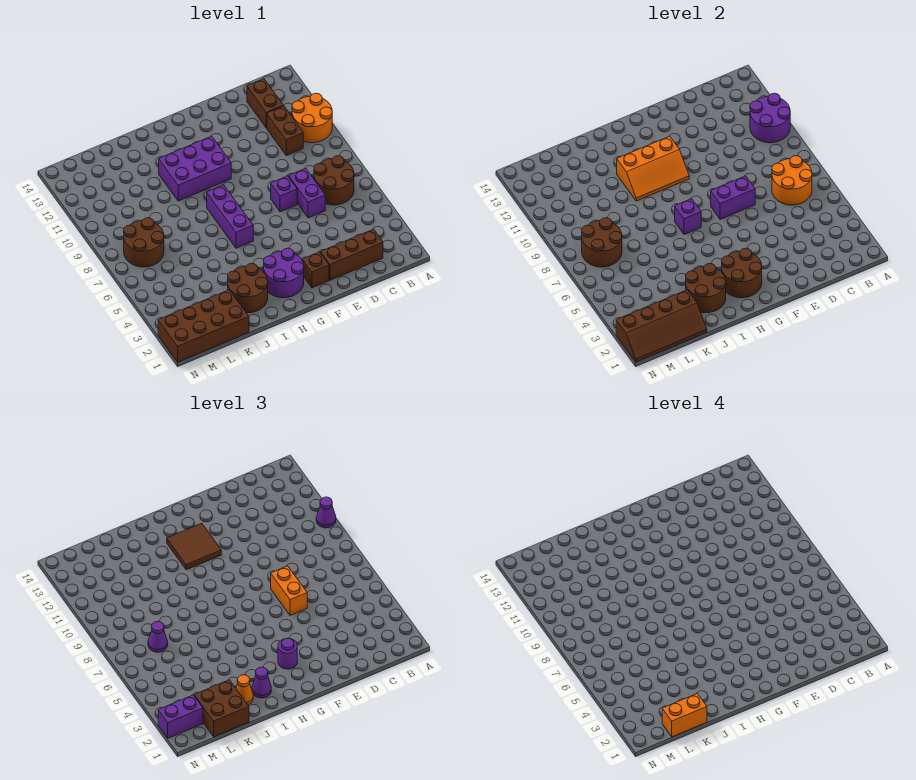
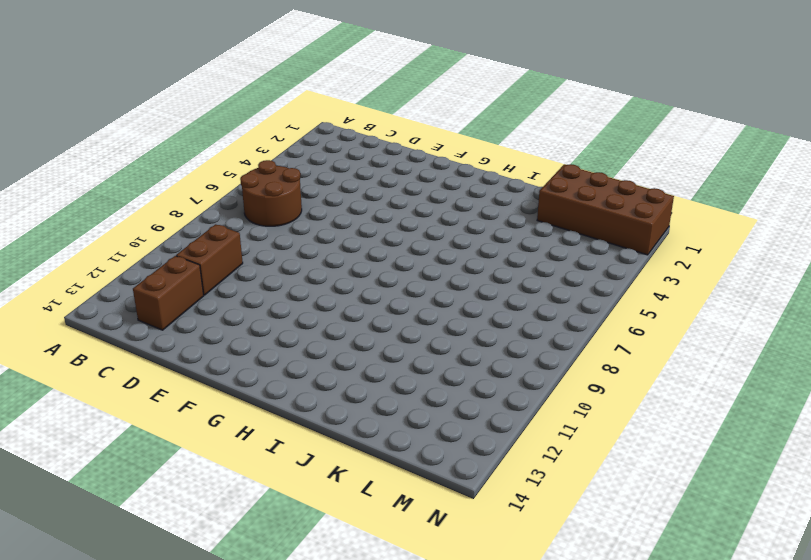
none -> orange 2x2 round brick [292,93,332,143]
none -> brown 1x3 brick [320,229,383,280]
none -> purple 1x2 brick [289,168,325,218]
none -> purple 1x1 brick [271,176,297,212]

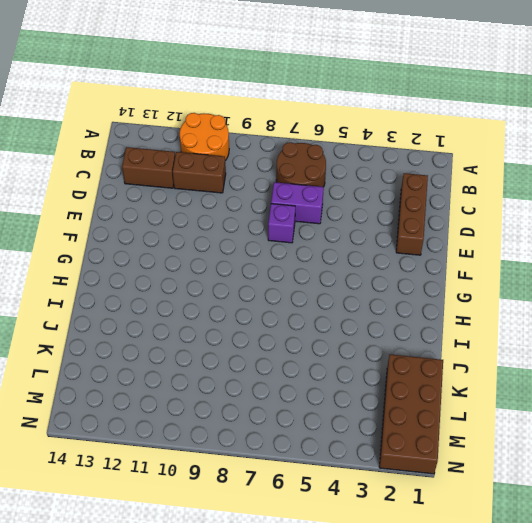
none -> brown 1x1 brick [302,252,329,288]
none -> purple 2x2 round brick [264,248,304,298]
none -> purple 2x3 brick [159,136,231,201]
none -> purple 1x3 brick [207,185,253,248]

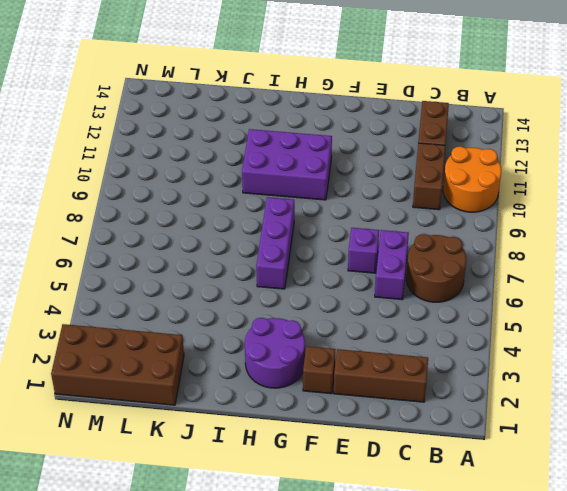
none -> brown 2x2 round brick [228,264,268,313]
none -> brown 2x2 round brick [124,218,164,267]
none -> purple 2x2 round brick [750,93,790,143]
none -> orange 2x2 round brick [772,156,812,205]

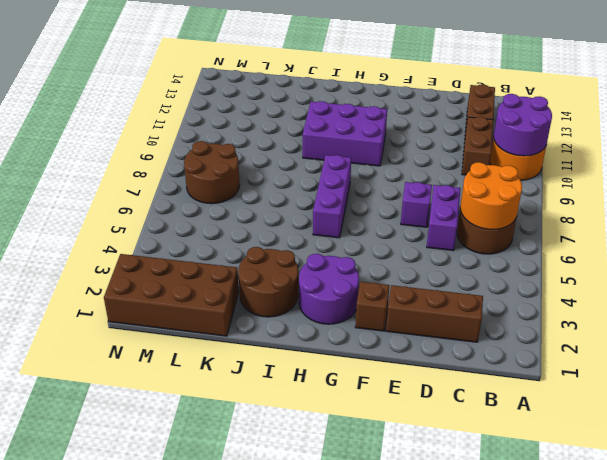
none -> purple 1x2 brick [711,176,755,219]
none -> brown 2x2 round brick [722,248,762,298]
none -> orange 2x3 slope [617,136,689,201]
none -> purple 1x1 brick [675,199,701,234]

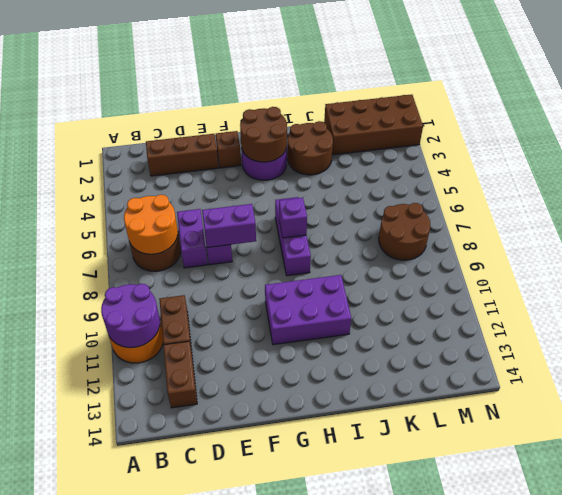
none -> orange 2x3 slope [617,136,689,201]
none -> brown 2x2 round brick [686,264,726,313]
none -> brown 2x4 slope [616,290,707,362]
none -> brown 2x2 round brick [582,218,622,267]

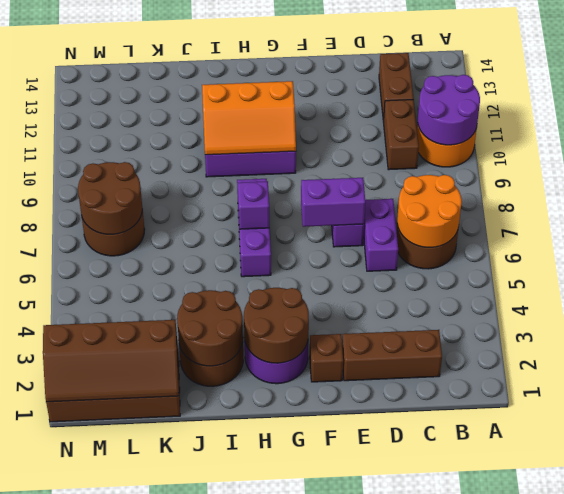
none -> purple 1x1 cone [316,497,336,528]
none -> orange 1x2 brick [271,566,307,615]
none -> purple 1x1 round brick [278,638,297,669]
none -> brown 2x2 tile [167,523,221,570]

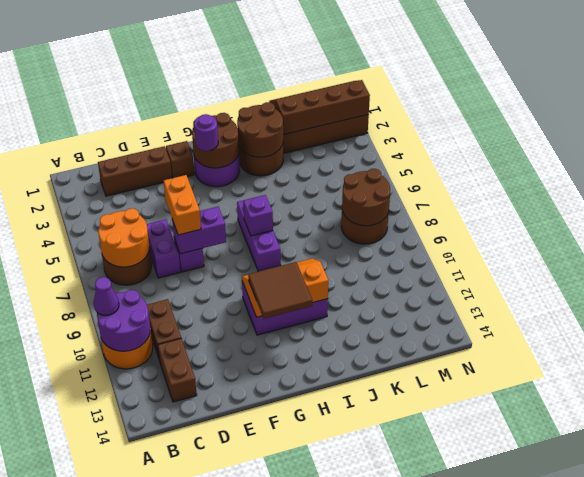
none -> purple 1x1 cone [252,667,271,698]
none -> orange 1x1 cone [236,675,253,705]
none -> brown 2x2 brick [194,680,249,737]
none -> purple 1x1 cone [148,621,168,652]

